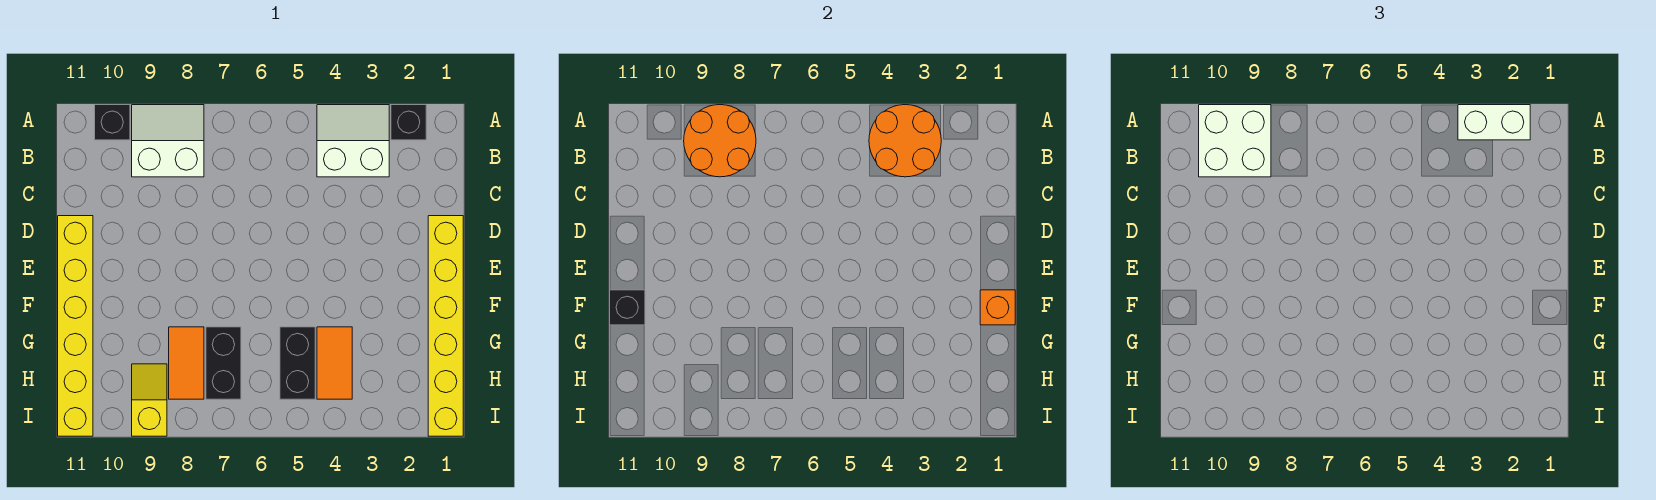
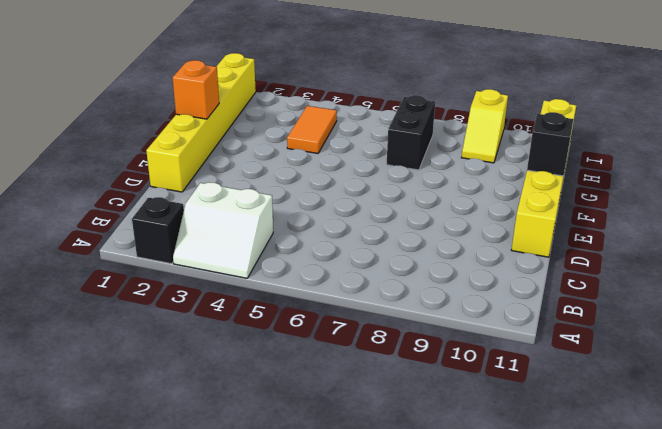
none -> white 2x2 slope [132,105,204,177]
none -> black 1x1 brick [95,105,130,140]
none -> black 1x2 brick [280,327,315,399]

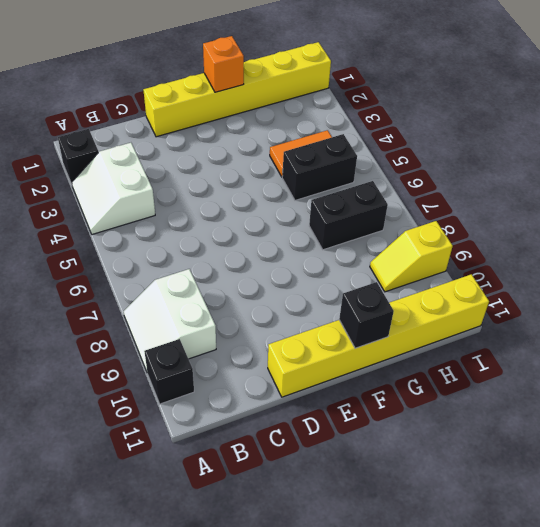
none -> orange 1x2 tile [169,327,204,399]
none -> orange 2x2 round brick [869,105,941,177]
none -> orange 2x2 round brick [684,105,756,177]

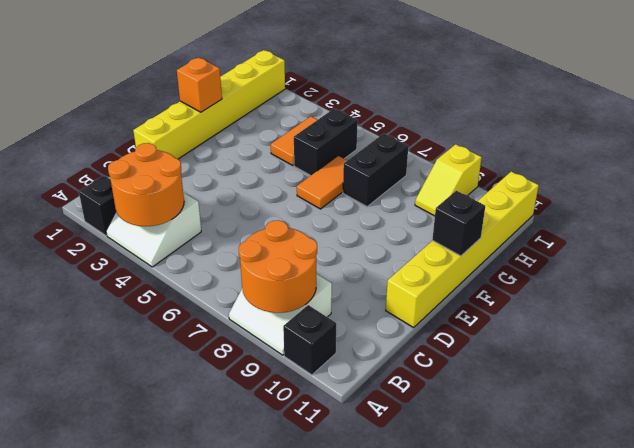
orange 1x2 tile [297,156,347,209] -> orange 1x2 tile moved to [169,327,204,399]
none -> white 1x2 brick [1458,105,1530,140]
none -> white 2x2 brick [1199,105,1271,177]

